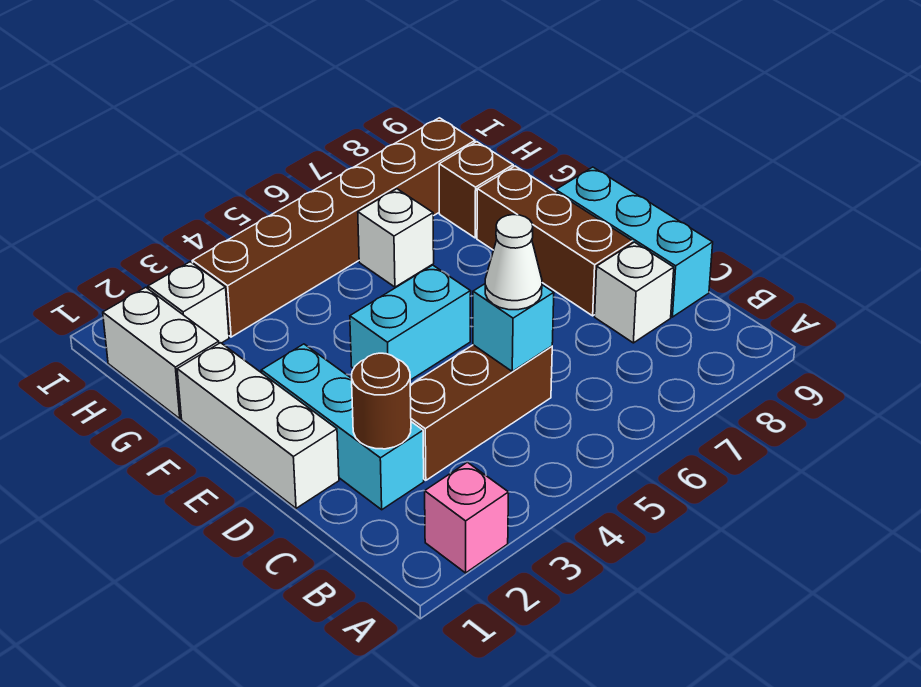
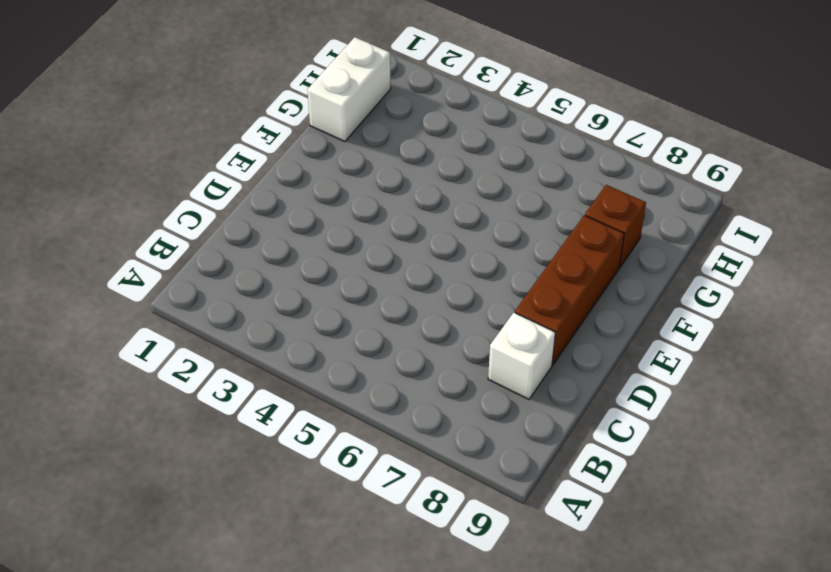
none -> pink 1x1 brick [425,462,509,573]
none -> cyan 1x3 brick [261,344,424,510]
none -> brown 1x3 brick [410,345,552,480]

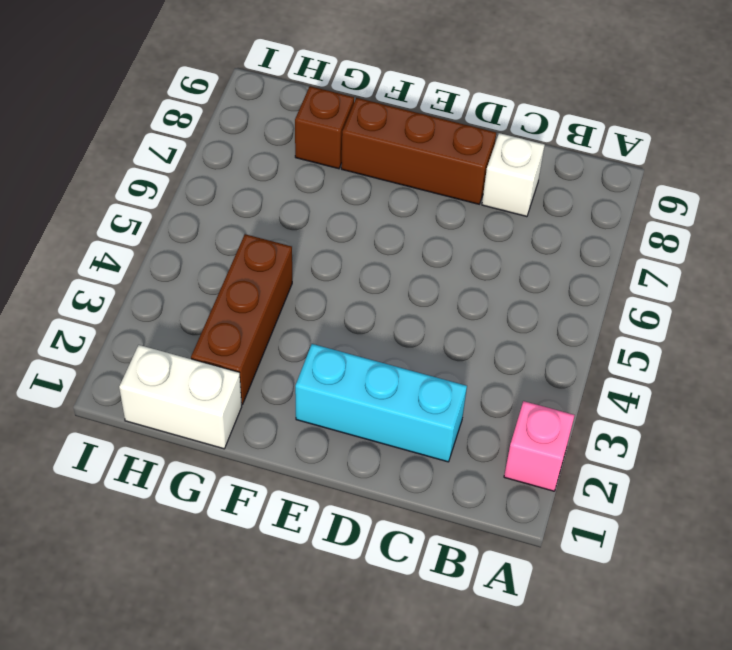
brown 1x3 brick [191,234,292,405] -> brown 1x3 brick moved to [410,345,552,480]
none -> cyan 1x3 brick [556,167,713,317]
none -> white 1x3 brick [177,343,339,508]
none -> cyan 1x2 brick [350,265,471,380]

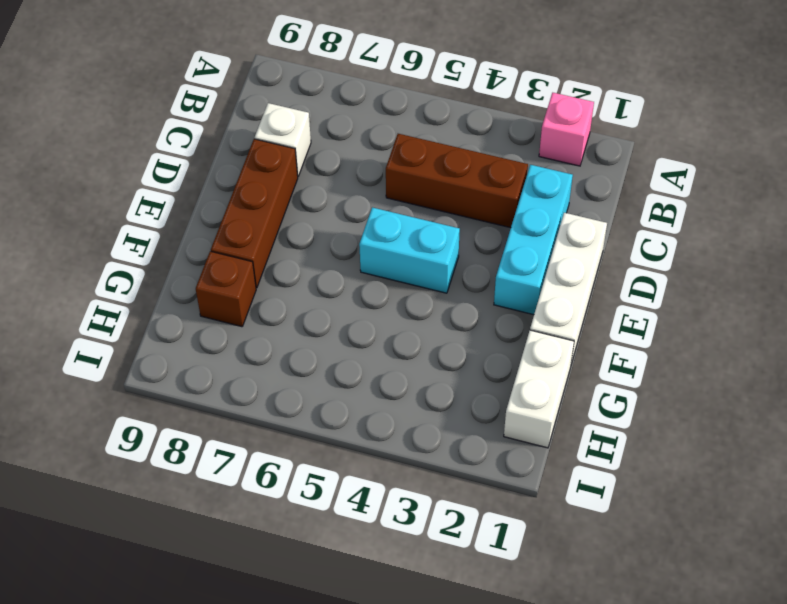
none -> cyan 1x3 brick [556,167,713,317]
none -> white 1x1 brick [358,189,434,287]
none -> white 1x1 brick [148,262,229,343]

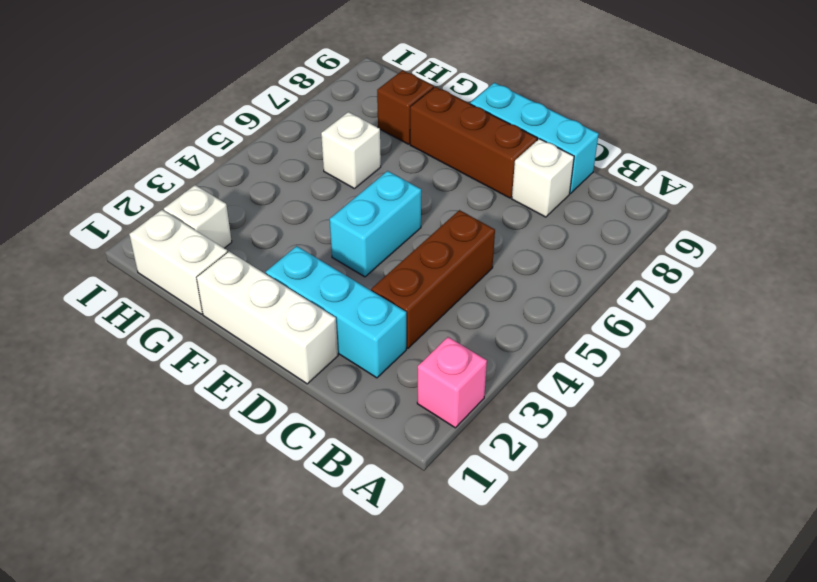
none -> brown 1x6 brick [192,118,475,337]
none -> brown 1x1 round brick [352,353,411,449]
none -> cyan 1x1 brick [473,284,554,371]

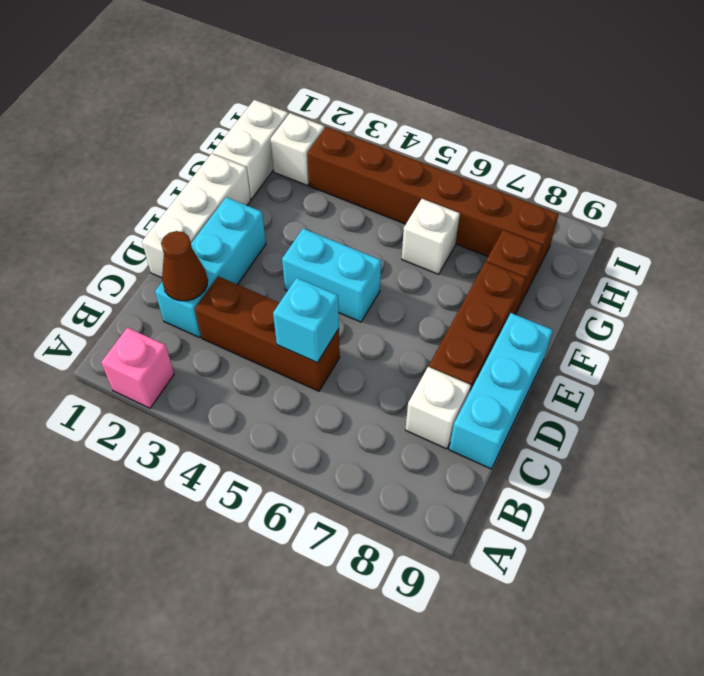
brown 1x1 cone [161,231,208,301] -> brown 1x1 round brick [352,353,411,449]
none -> white 1x1 cone [485,215,542,310]

